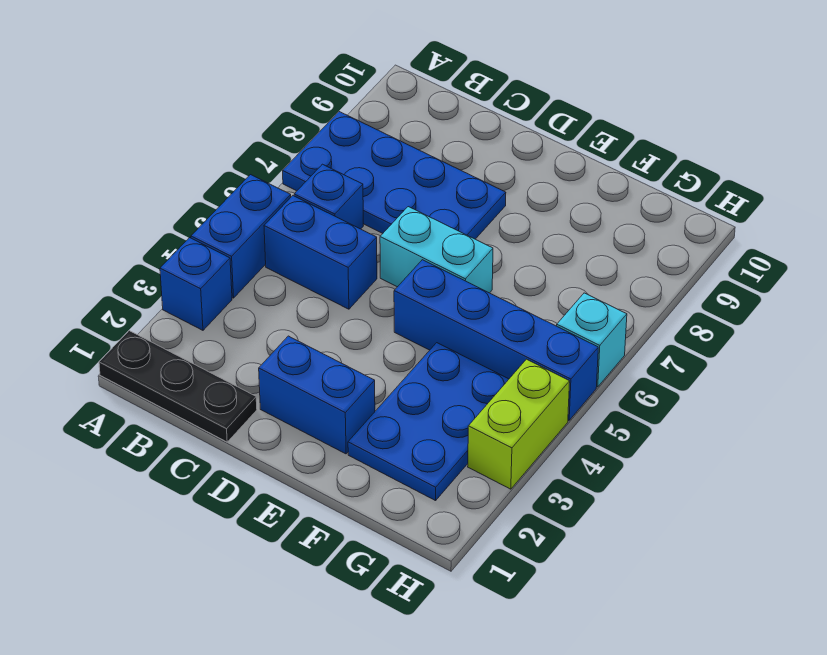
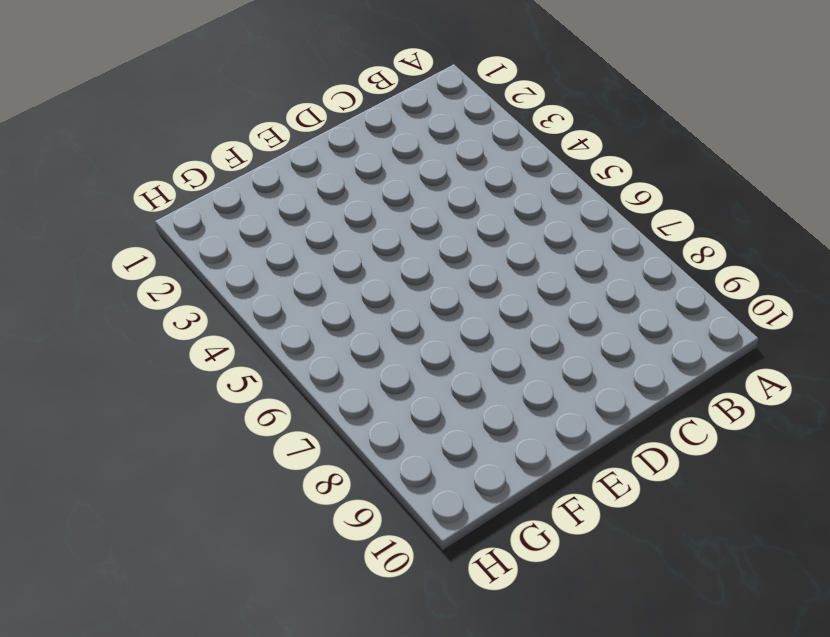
none -> black 1x3 plate [99,331,257,442]
none -> blue 1x1 brick [160,238,232,330]
none -> blue 1x2 brick [191,175,291,298]

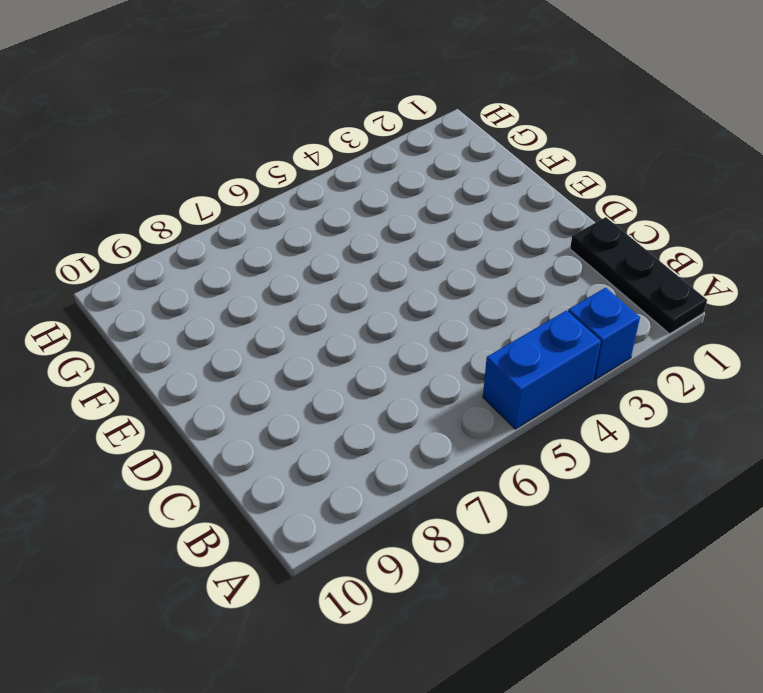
none -> blue 2x4 plate [283,112,506,239]
none -> blue 1x2 brick [264,196,377,309]
none -> blue 1x1 brick [294,164,363,229]

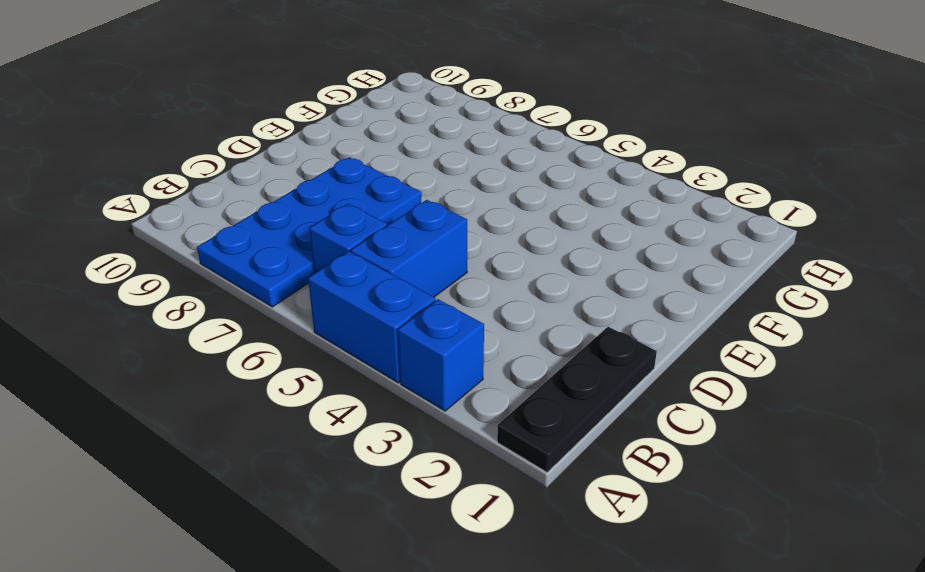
none -> blue 1x2 brick [259,336,375,454]
none -> cyan 1x2 brick [380,207,493,293]
none -> blue 1x4 brick [394,260,598,420]

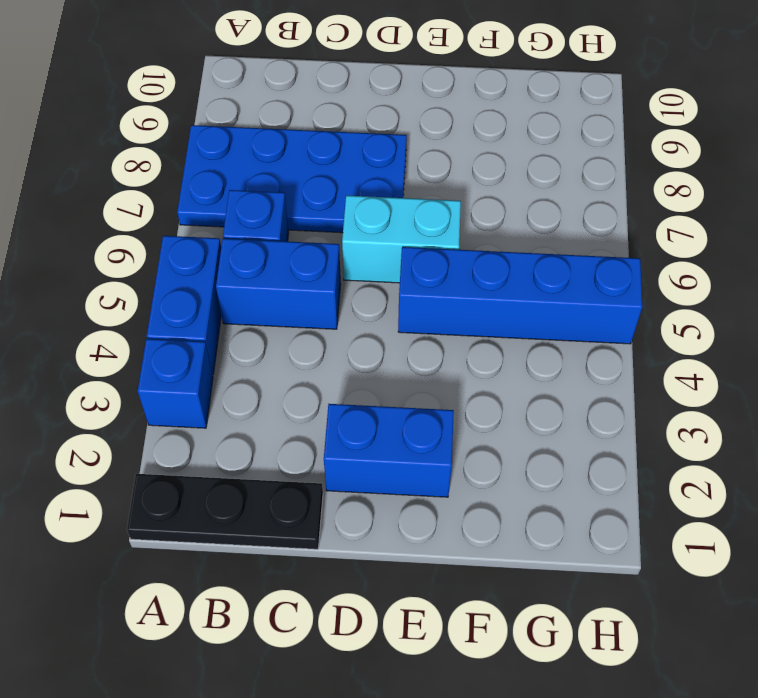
none -> blue 2x3 plate [348,343,509,501]
none -> lime 1x2 brick [468,359,570,489]
none -> cyan 1x1 brick [557,293,627,387]

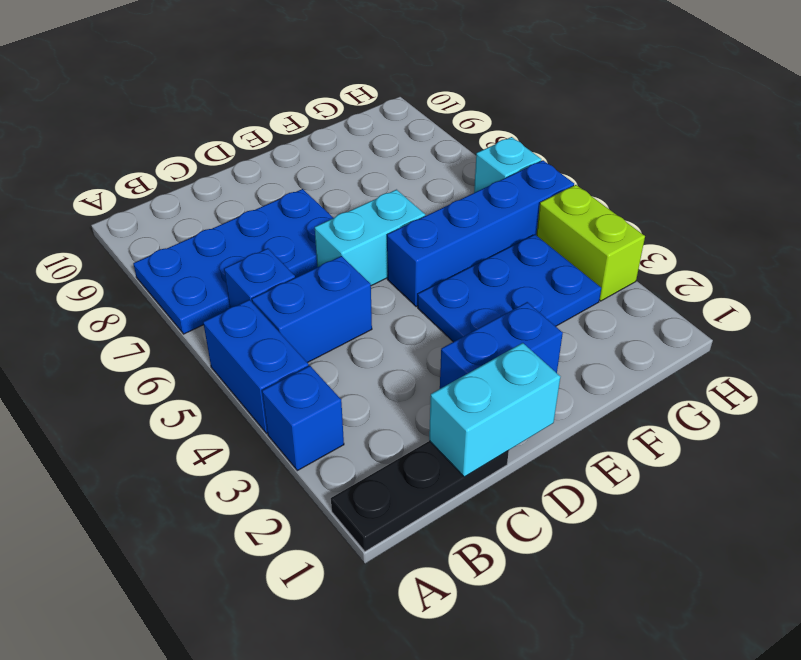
cyan 1x2 brick [429,343,560,477] -> none
blue 2x3 plate [418,234,601,342] -> blue 2x3 plate turned to [348,343,509,501]

